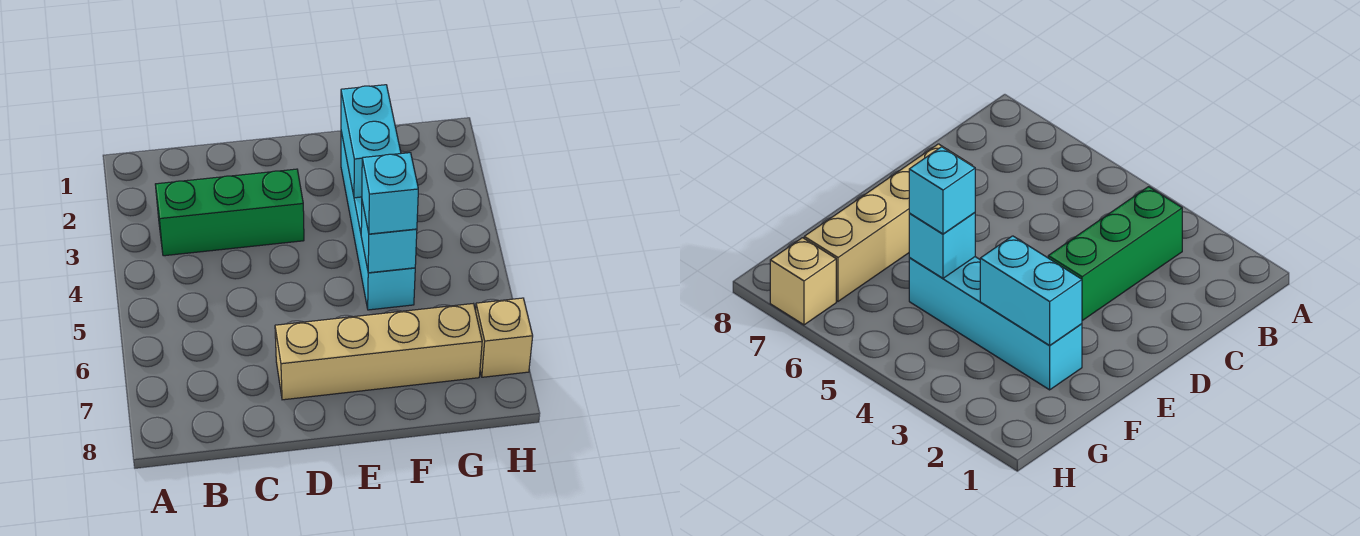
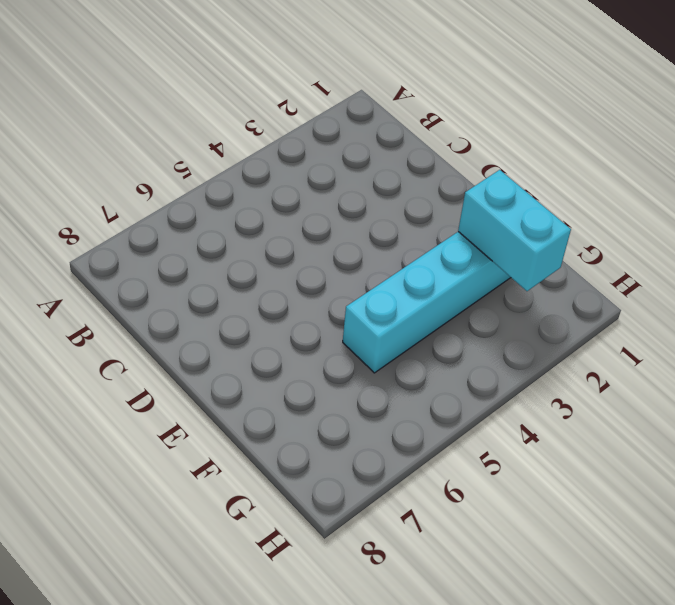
cyan 1x2 brick [458,170,571,291] -> cyan 1x2 brick turned to [341,85,401,198]
none -> green 1x3 brick [155,169,304,256]
none -> tan 1x4 brick [275,304,482,400]

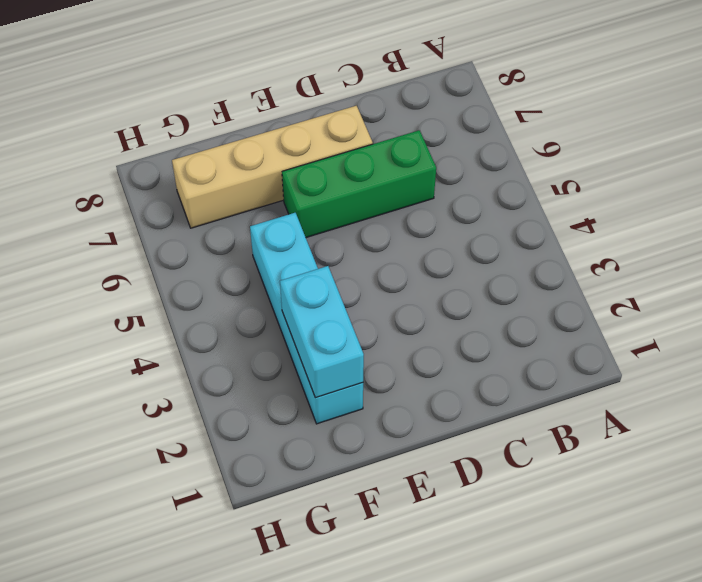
green 1x3 brick [282,130,436,237] -> green 1x3 brick moved to [155,169,304,256]
none -> tan 1x1 brick [476,298,533,377]
none -> cyan 1x1 brick [361,202,417,273]

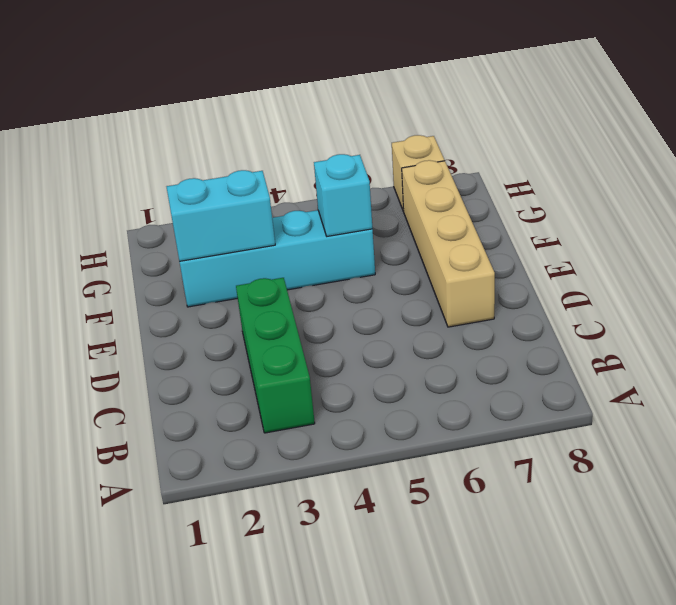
none -> cyan 1x1 brick [362,153,418,234]

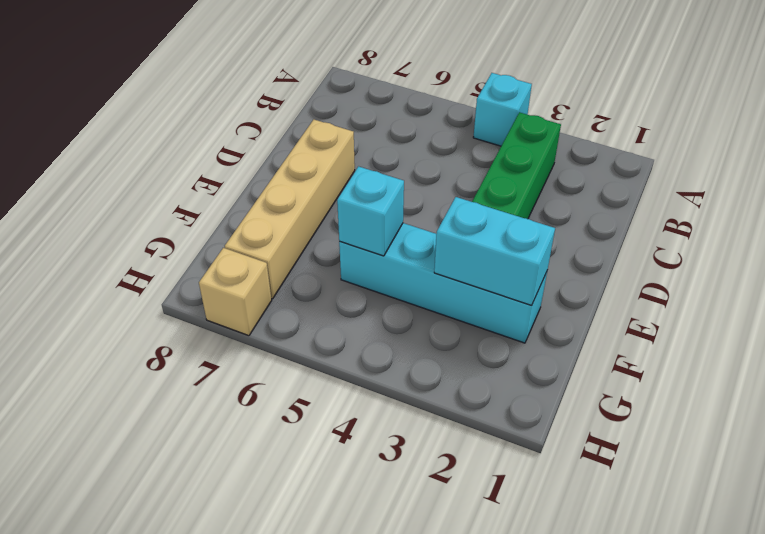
cyan 1x1 brick [473,73,532,146] -> cyan 1x1 brick moved to [362,153,418,234]

